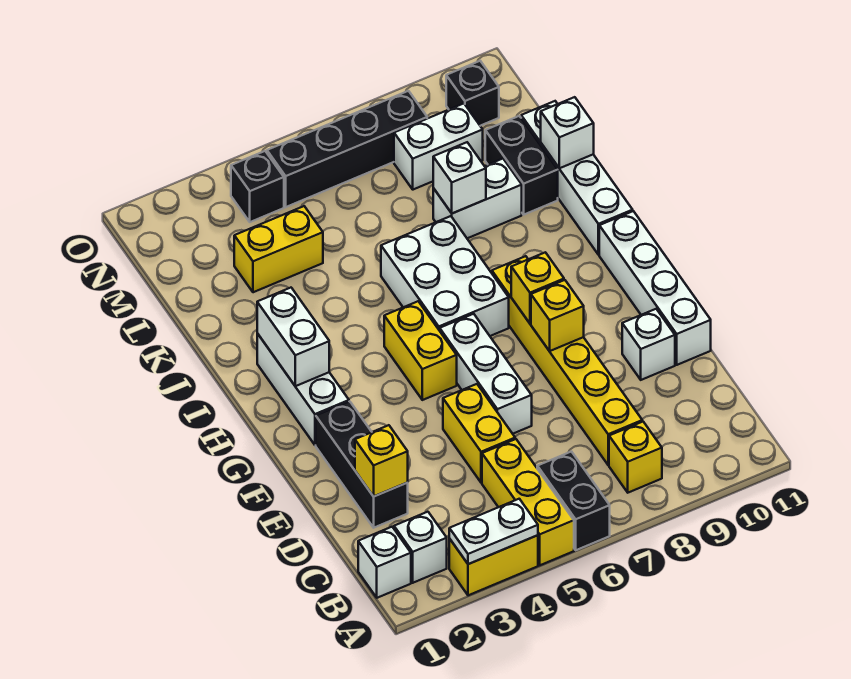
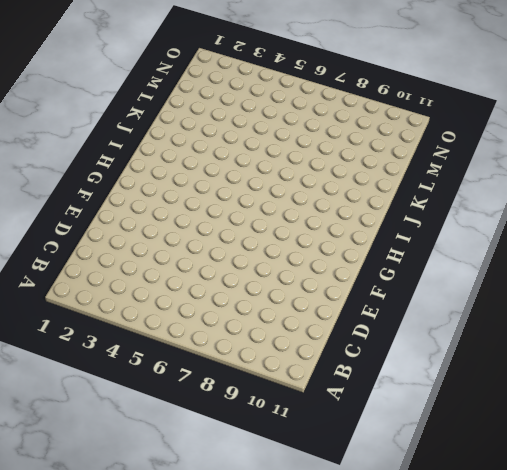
none -> yellow 1x2 brick [449,535,538,595]
none -> yellow 1x3 brick [482,439,574,565]
none -> black 1x2 brick [537,452,610,550]
none -> white 1x1 brick [358,527,411,598]

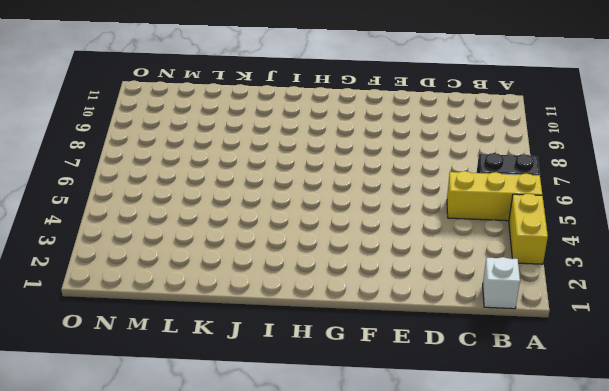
none -> white 1x1 brick [394,512,447,583]
none -> yellow 1x1 brick [609,422,662,493]
none -> yellow 1x6 brick [492,256,642,465]
none -> black 1x3 brick [316,401,408,528]

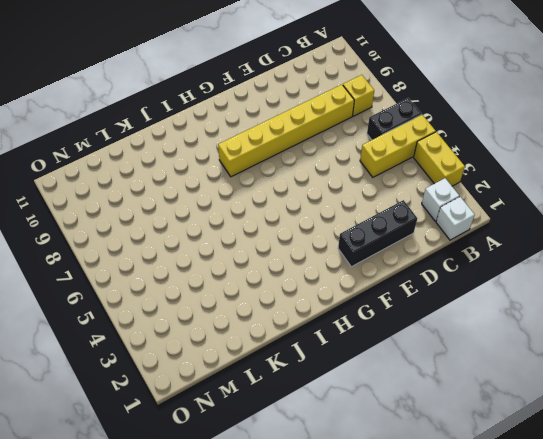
none -> yellow 1x2 brick [443,384,515,483]
none -> white 1x3 brick [440,314,532,434]
none -> white 1x1 brick [622,309,675,380]
none -> white 1x4 brick [599,211,711,365]

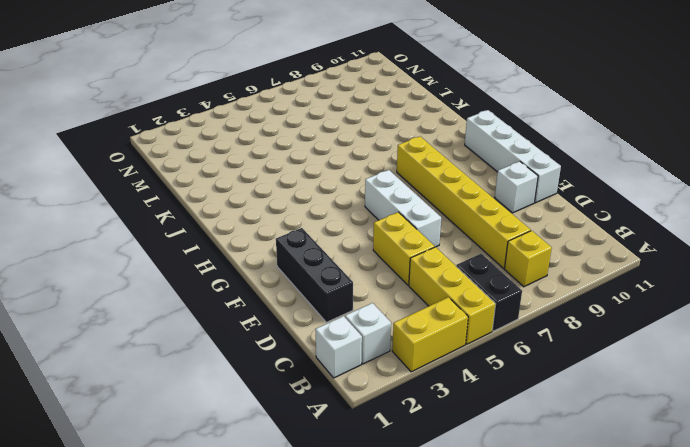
none -> white 1x3 brick [257,334,349,445]
none -> yellow 1x2 brick [384,301,457,400]
none -> white 2x3 brick [381,216,509,336]
none -> white 1x4 brick [521,101,633,255]

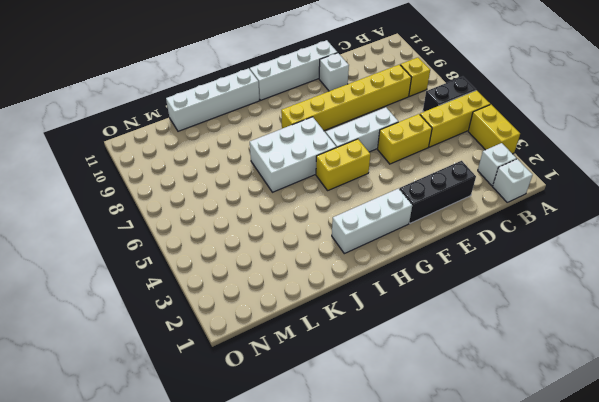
none -> white 1x2 brick [433,159,522,238]
none -> black 1x2 brick [485,116,558,215]
none -> yellow 1x2 brick [234,206,323,292]
none -> white 1x2 brick [394,103,483,190]

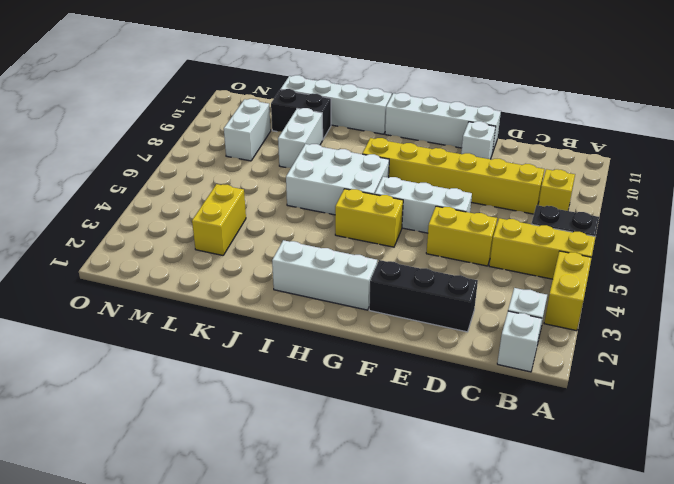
none -> black 1x1 brick [231,151,284,222]
none -> black 1x4 brick [267,91,427,207]
none -> black 1x1 brick [446,61,499,126]
none -> white 1x2 plate [449,499,538,564]

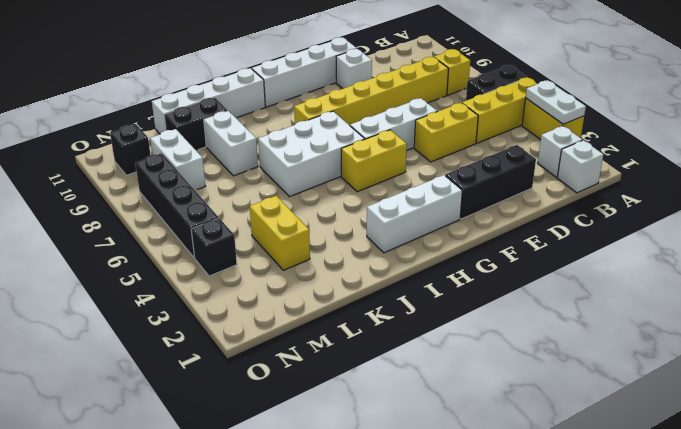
none -> yellow 1x1 brick [355,425,408,496]
none -> yellow 1x1 brick [531,280,584,351]
none -> yellow 1x1 brick [511,252,564,324]
none -> white 1x2 brick [257,288,329,386]

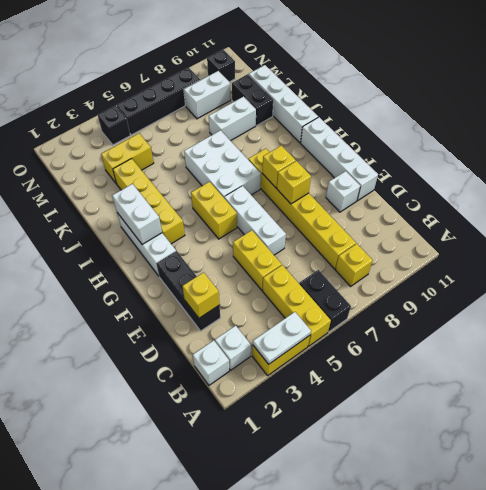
yellow 1x4 brick [113,159,185,244] -> none
none -> white 1x1 brick [433,142,486,213]
none -> white 1x1 brick [541,97,594,168]

